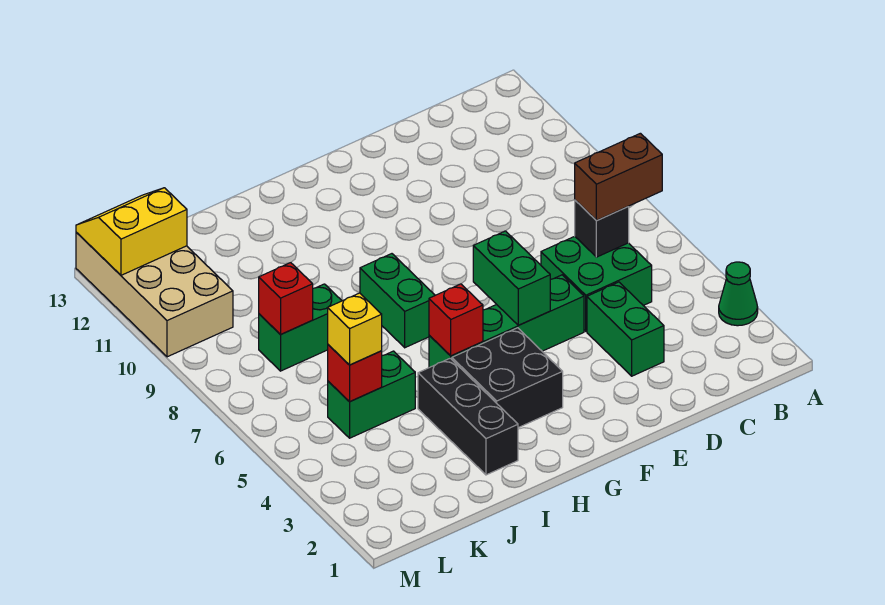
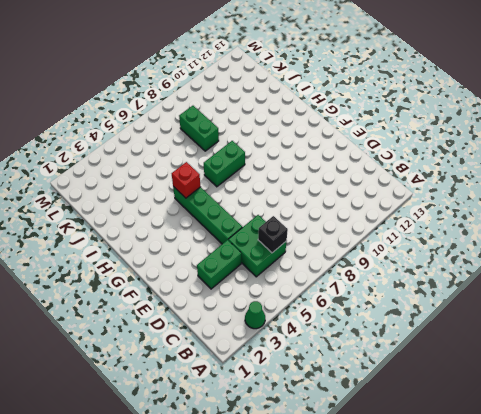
none -> black 2x2 brick [452,328,563,428]
none -> black 1x3 brick [418,358,518,475]
none -> green 1x2 brick [328,351,415,438]

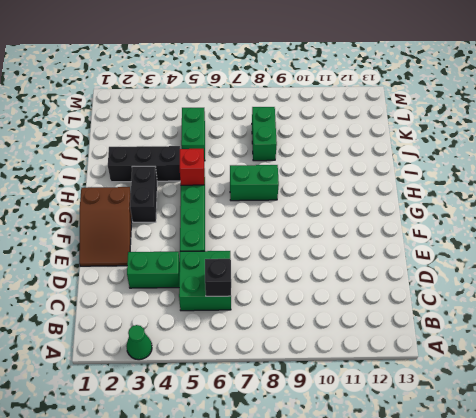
brown 2x3 slope [79,187,132,266] -> none
black 1x2 brick [130,166,157,222] -> black 2x2 brick [452,328,563,428]
none -> tan 2x4 brick [76,233,233,357]
none -> green 1x2 brick [473,231,550,325]
none -> red 1x1 brick [328,345,382,402]

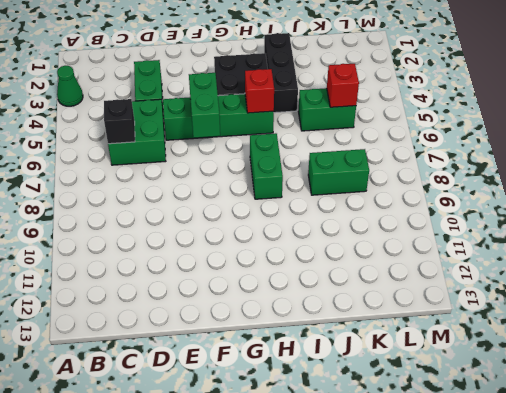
none -> tan 2x4 brick [76,233,233,357]
none -> red 1x1 brick [259,263,313,335]
none -> yellow 2x2 slope [76,188,187,275]

